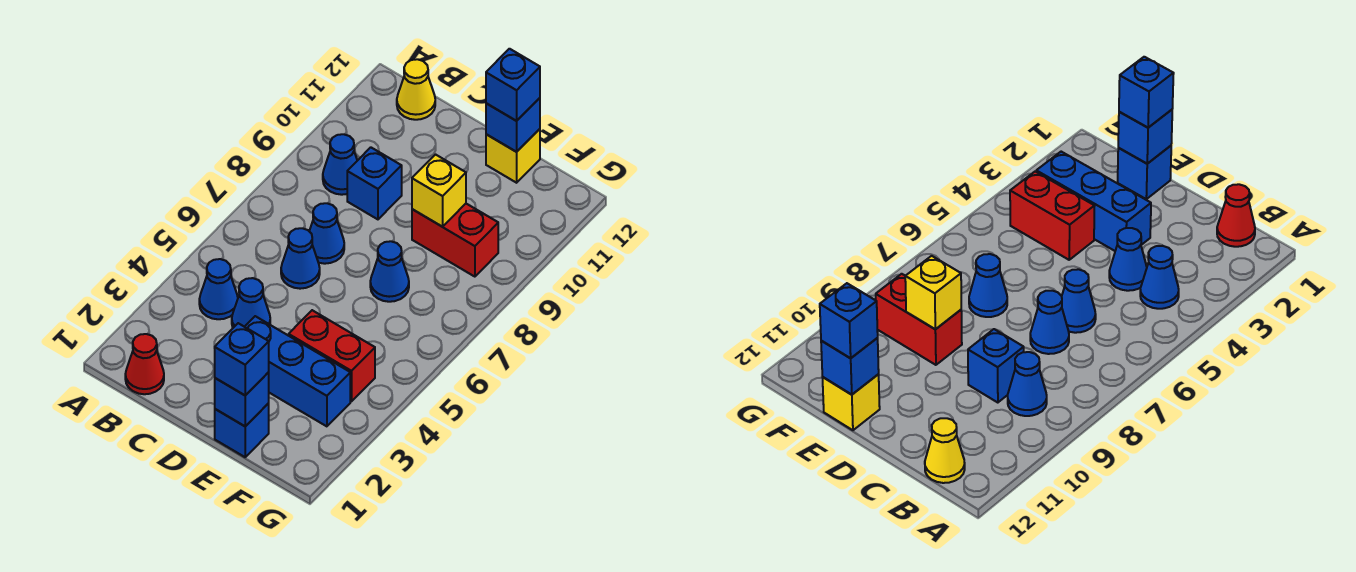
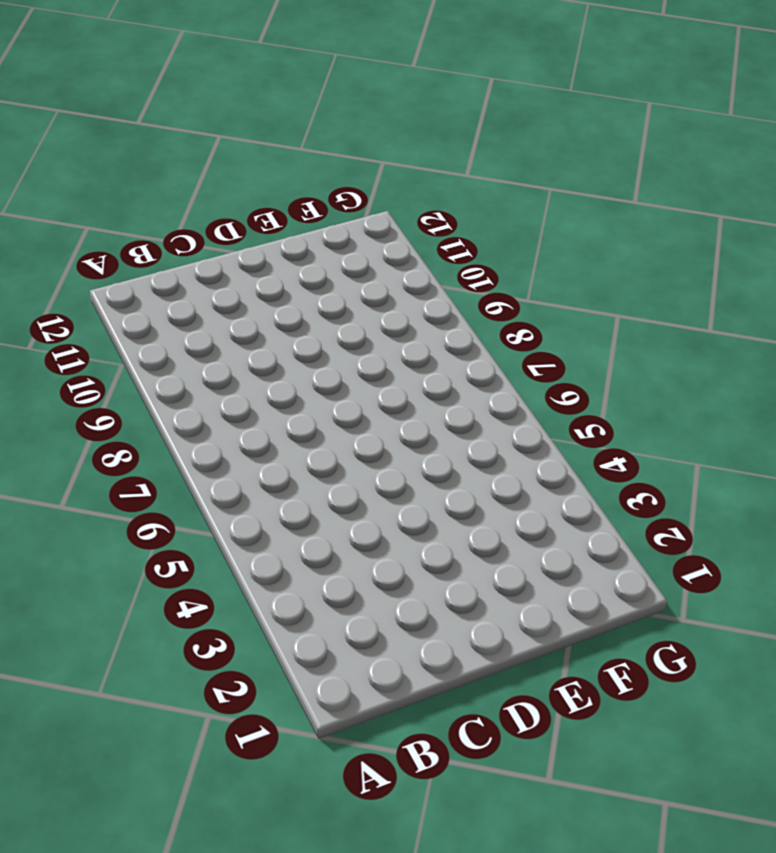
none -> red 1x1 cone [125,334,164,394]
none -> blue 1x1 cone [199,259,238,319]
none -> blue 1x1 cone [323,134,357,195]

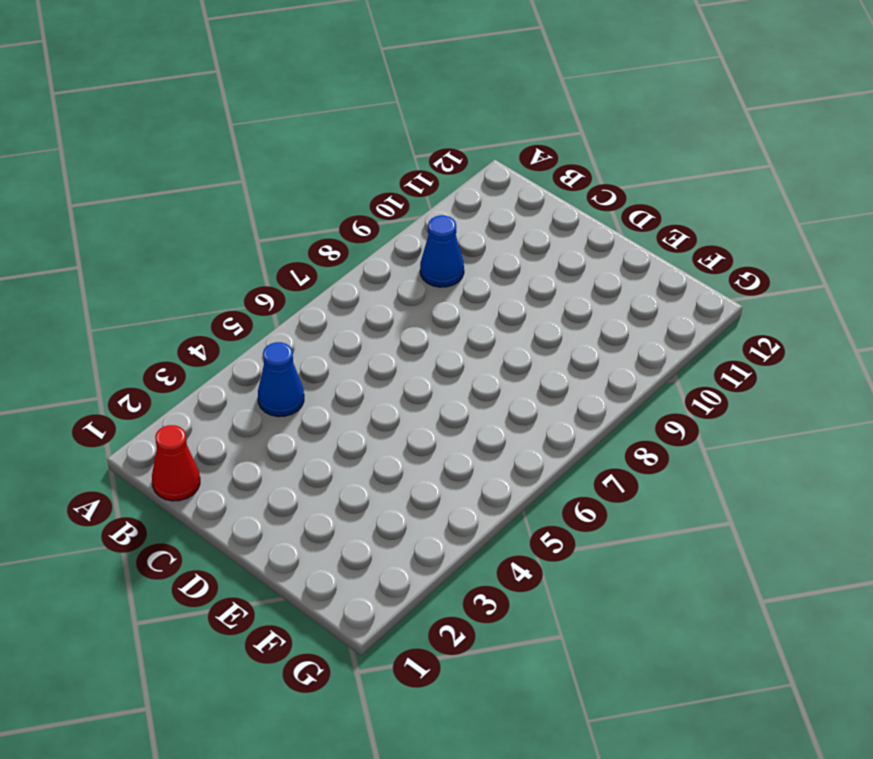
none -> yellow 1x1 cone [397,59,435,120]
none -> blue 1x1 cone [232,278,270,328]
none -> blue 1x1 cone [281,228,320,289]

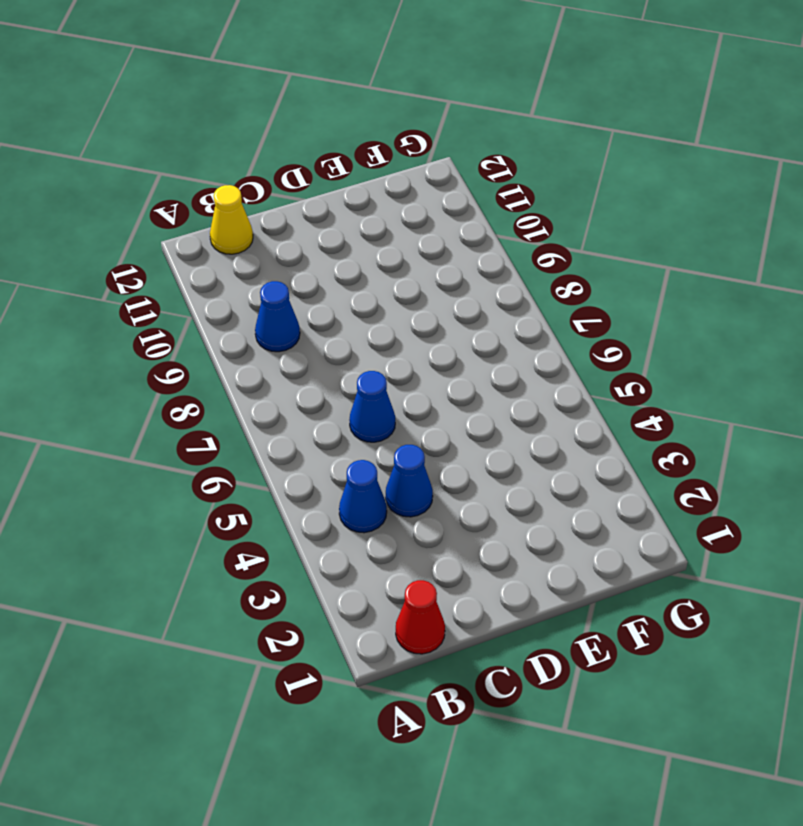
none -> blue 1x1 cone [309,203,344,264]
none -> blue 1x1 brick [347,147,402,219]
none -> blue 1x3 brick [245,316,350,426]

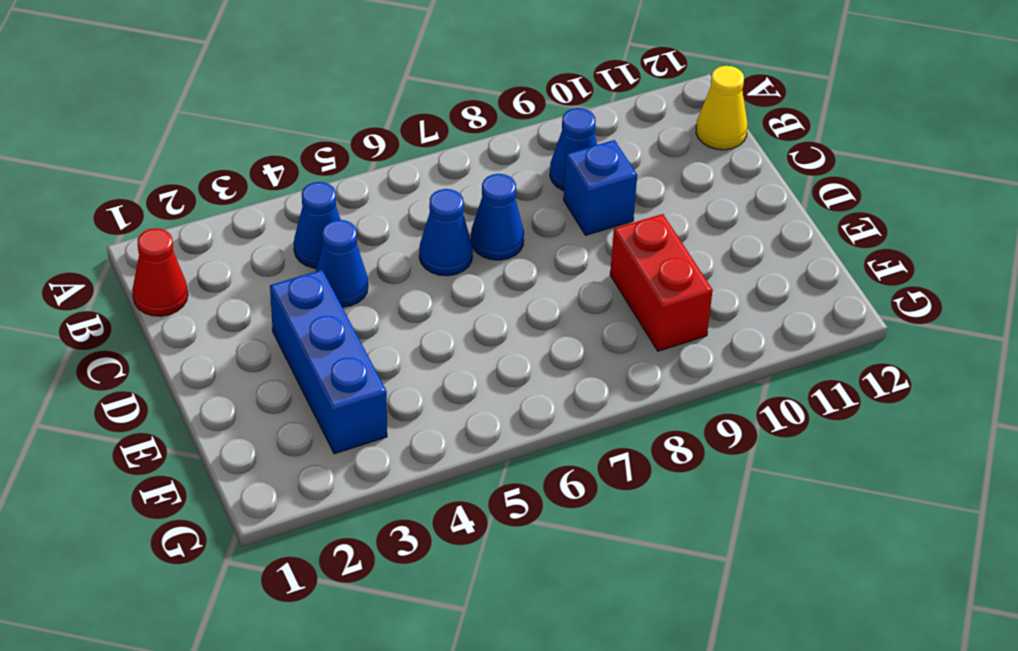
none -> blue 1x1 brick [215,403,269,457]
none -> red 1x2 brick [289,310,375,401]
none -> blue 1x1 cone [370,241,409,302]

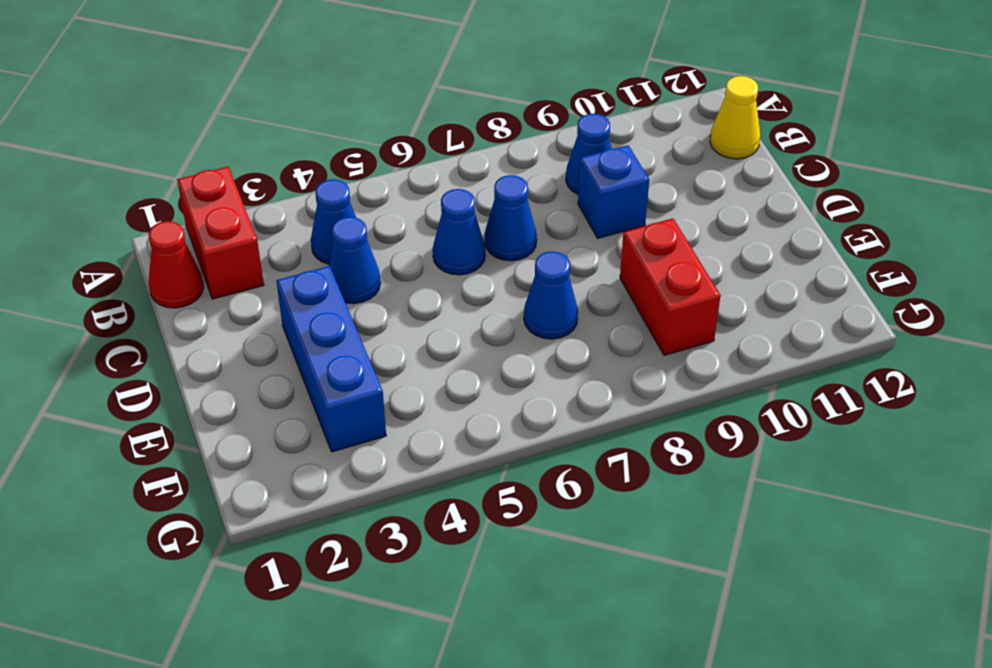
red 1x2 brick [177,167,264,299] -> red 1x2 brick moved to [289,310,375,401]
none -> blue 1x1 brick [215,403,269,457]
none -> yellow 1x1 brick [486,129,540,183]
none -> blue 1x1 brick [215,372,269,426]

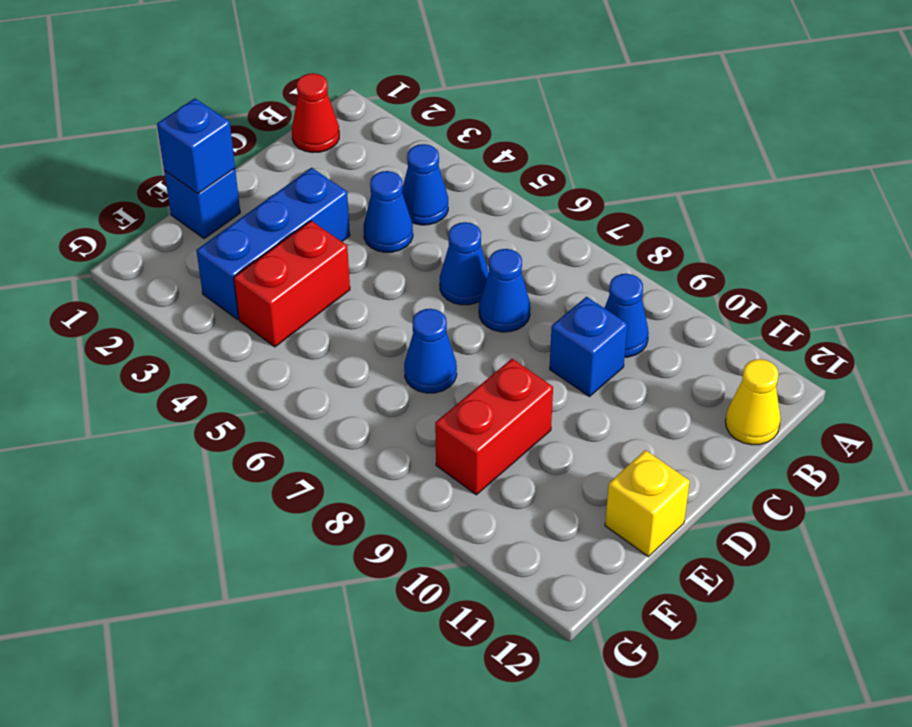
none -> yellow 1x1 brick [412,155,466,227]
none -> blue 1x1 brick [486,98,540,152]
none -> blue 1x1 brick [215,323,269,395]

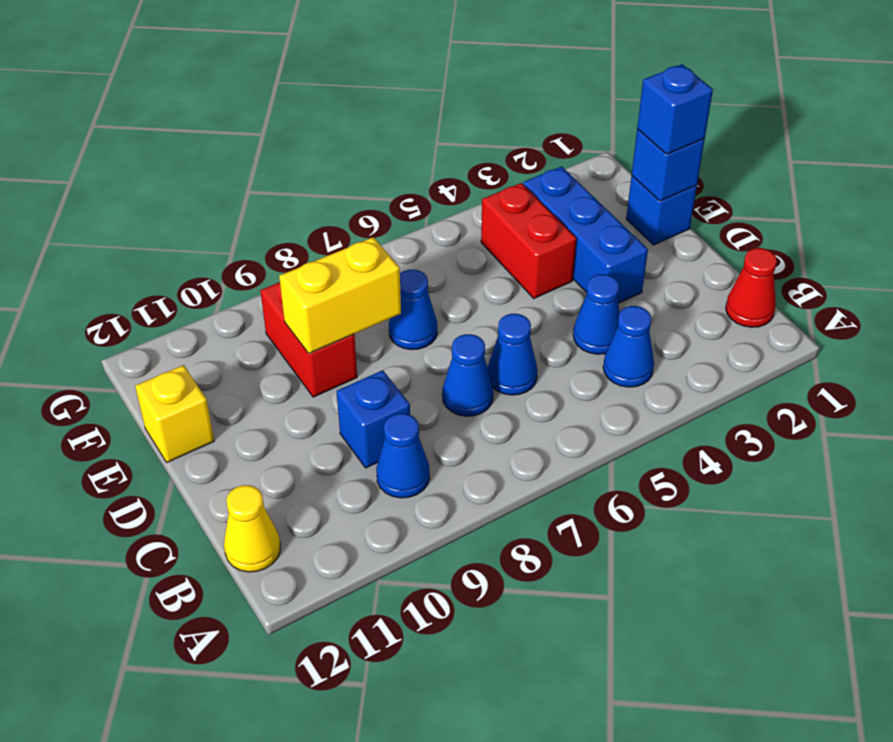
yellow 1x2 brick [279,237,401,353] -> yellow 1x1 brick [412,155,466,227]
none -> blue 1x1 brick [486,98,540,152]
none -> blue 1x1 brick [486,49,540,121]

